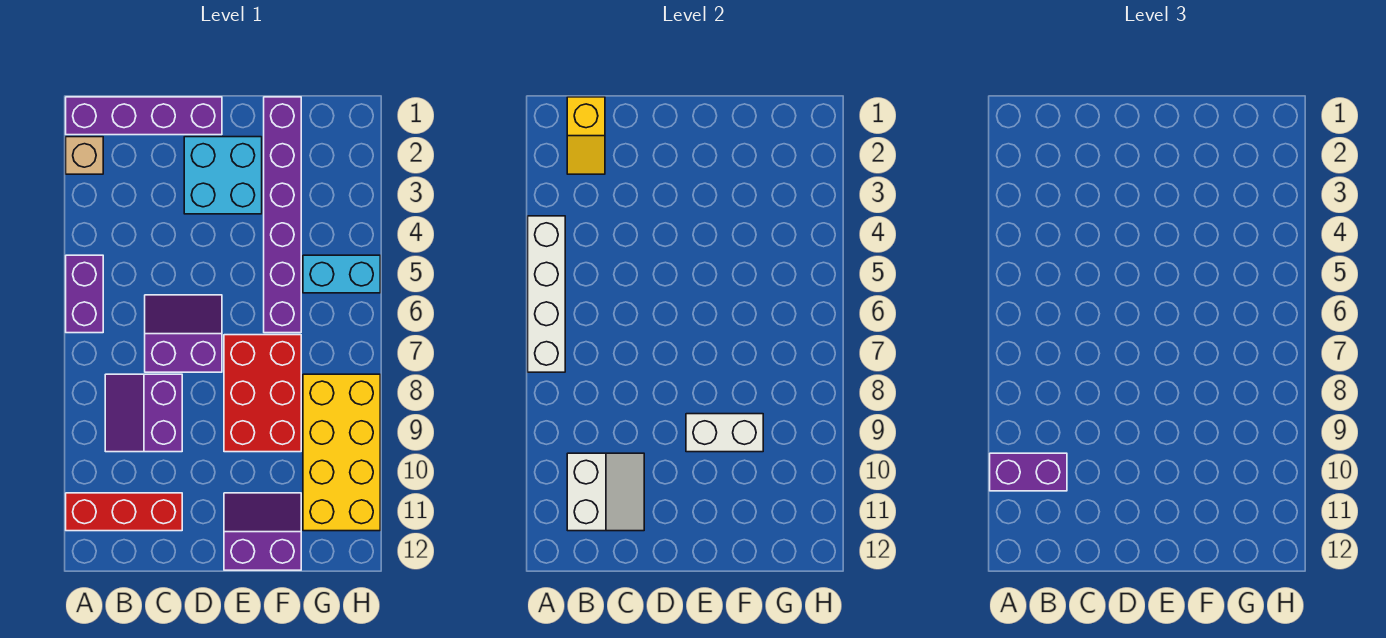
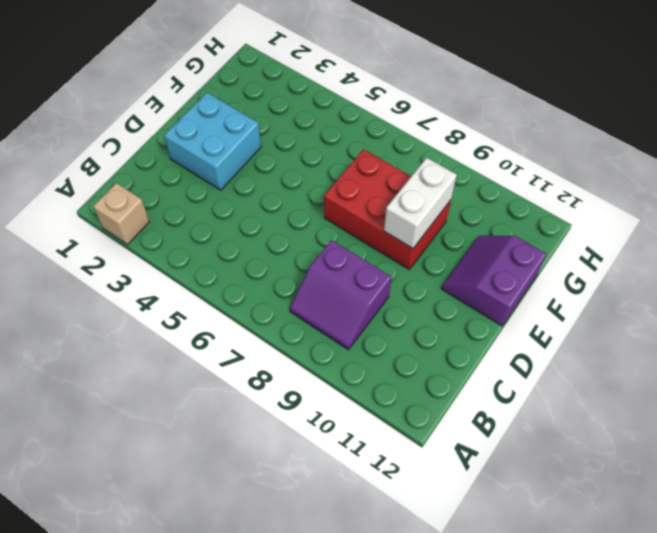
none -> purple 1x4 brick [66,97,222,135]
none -> purple 1x2 brick [66,255,103,333]
none -> red 1x3 brick [66,493,182,531]

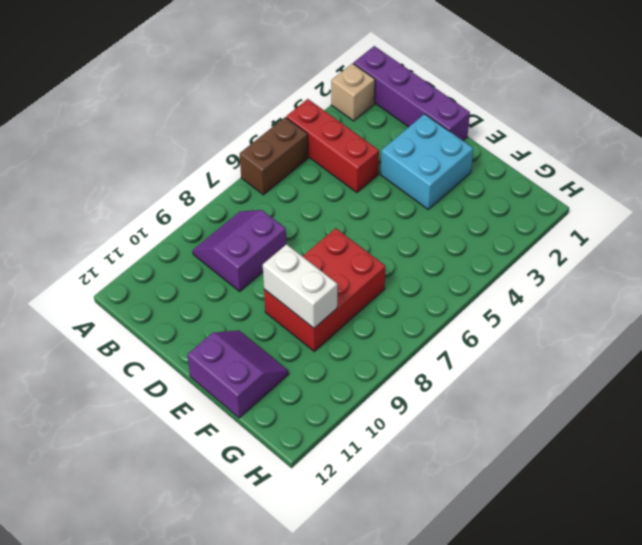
red 1x3 brick [286,99,379,193] -> red 1x3 brick moved to [66,493,182,531]
brown 1x2 brick [240,117,308,195] -> purple 1x2 brick [66,255,103,333]
none -> purple 2x2 slope [145,295,222,372]
none -> purple 1x6 brick [264,97,301,333]
none -> cyan 1x2 brick [303,255,380,293]

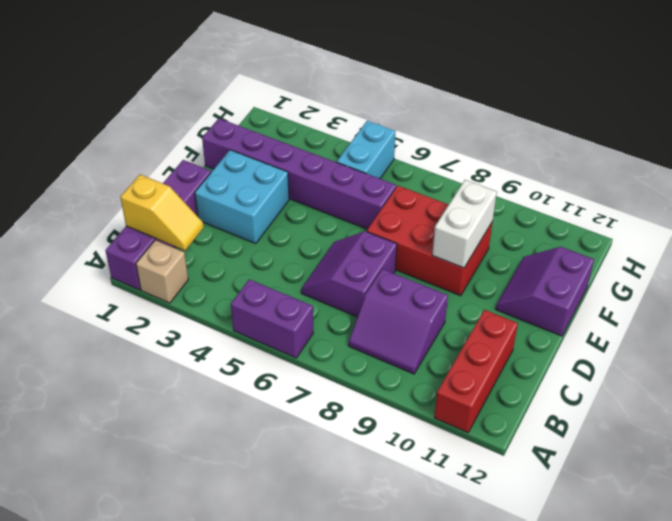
none -> yellow 2x4 brick [303,374,380,531]
none -> white 1x4 brick [528,216,565,372]
none -> white 2x2 slope [567,453,644,531]

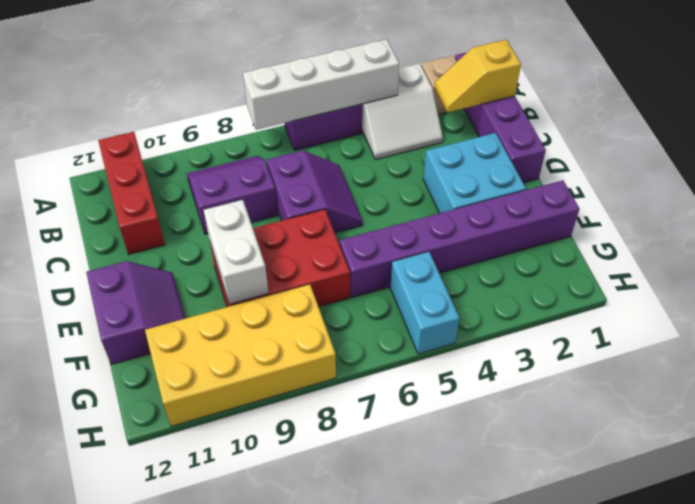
white 2x2 slope [362,63,443,160] -> white 2x2 slope moved to [567,453,644,531]
none -> purple 1x2 brick [990,453,1067,491]

